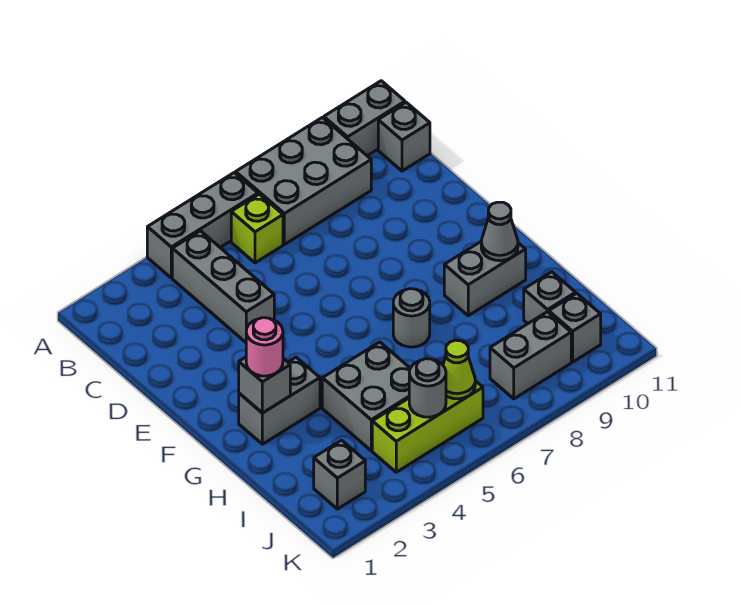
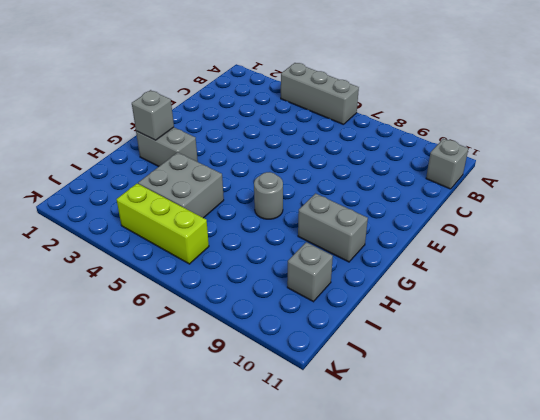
none -> grey 2x3 brick [236,117,371,244]
none -> grey 1x2 brick [324,81,405,156]
none -> grey 1x3 brick [172,231,274,342]

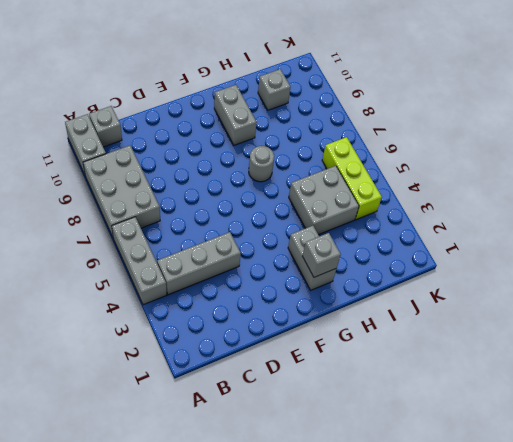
none -> lime 1x1 brick [231,194,283,263]
none -> grey 1x1 brick [314,440,365,509]
none -> grey 1x2 brick [490,312,571,399]

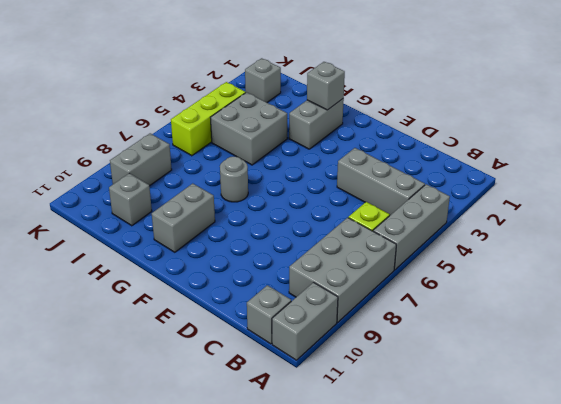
none -> grey 1x1 brick [549,293,601,362]
none -> grey 1x1 cone [481,202,518,261]
none -> grey 1x1 round brick [409,359,446,417]

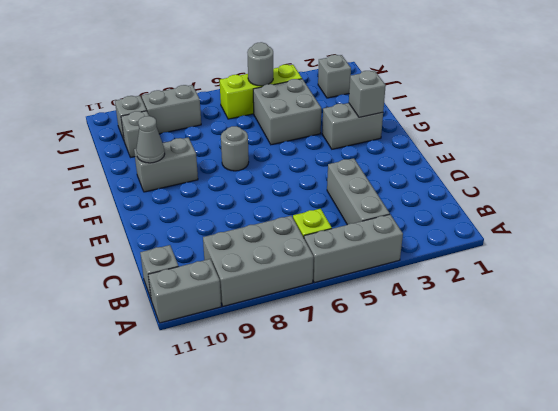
none -> lime 1x1 cone [443,340,475,399]
none -> pink 1x1 round brick [246,318,283,376]

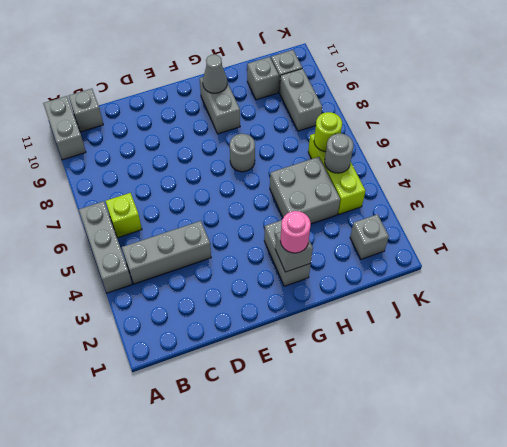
lime 1x1 round brick [314,112,342,152] -> lime 1x1 cone [443,340,475,399]
none -> grey 2x3 brick [236,117,371,244]

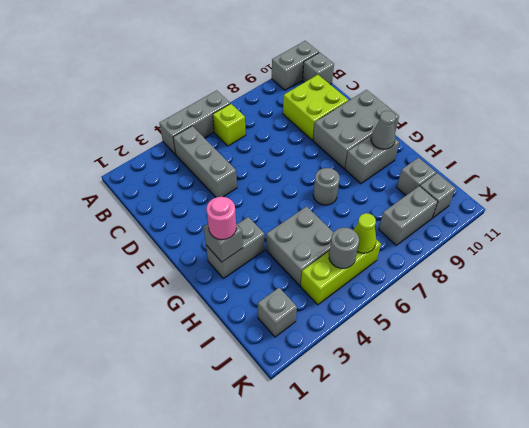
lime 2x2 brick [283,75,349,140] -> none
grey 2x3 brick [313,90,399,169] -> grey 2x3 brick moved to [236,117,371,244]

